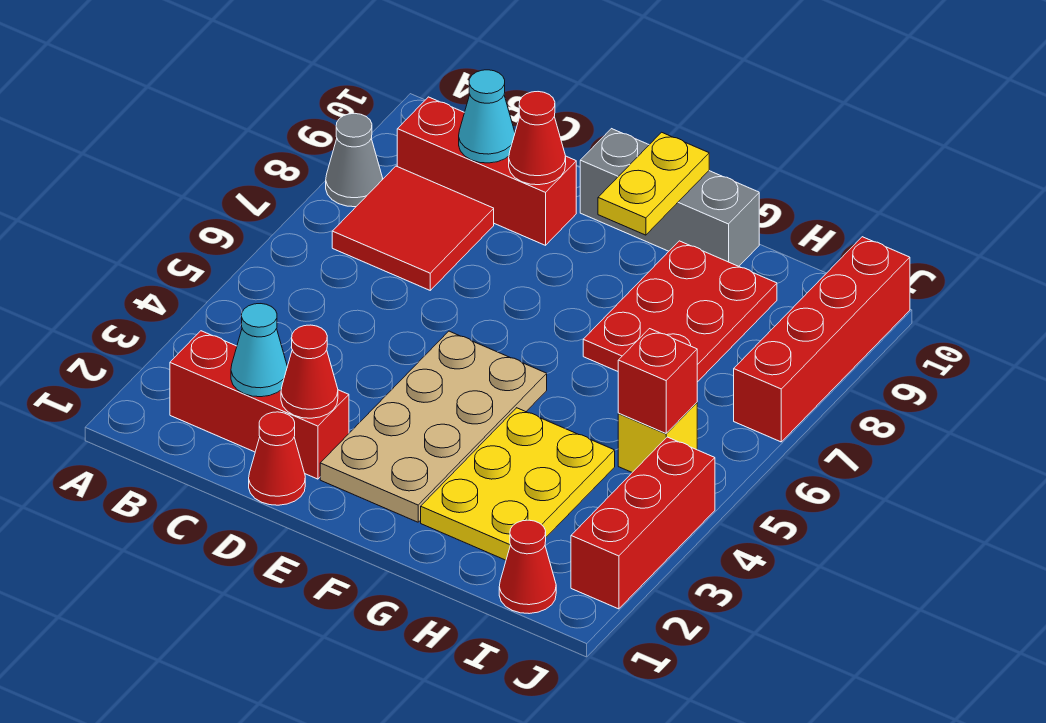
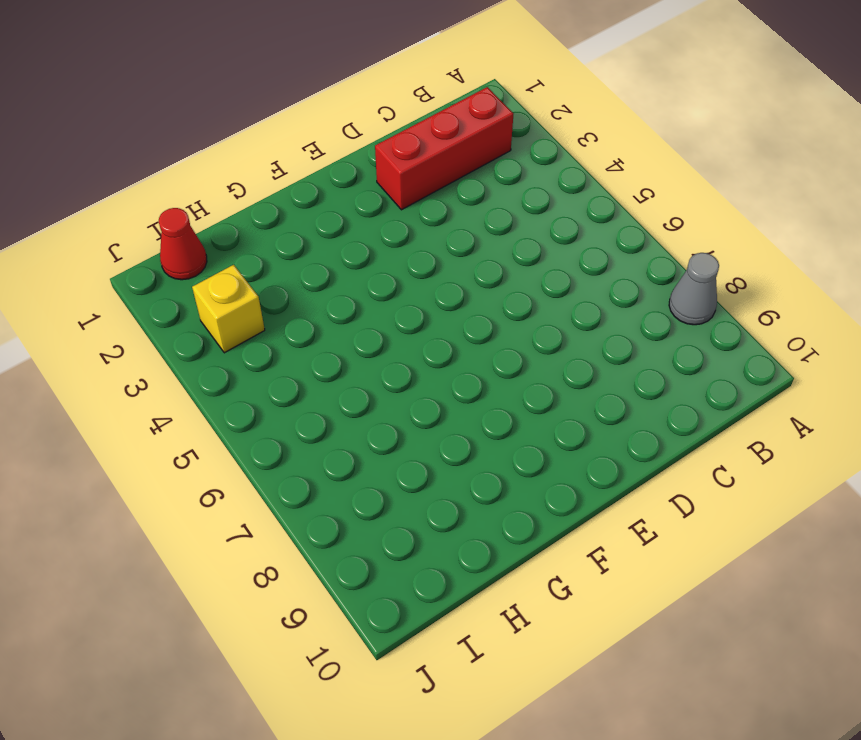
yellow 1x1 brick [192,265,265,353] -> yellow 1x1 brick moved to [618,403,697,472]
none -> red 2x2 tile [332,166,494,290]
none -> red 1x3 brick [397,97,576,245]
none -> red 1x1 cone [249,412,305,505]

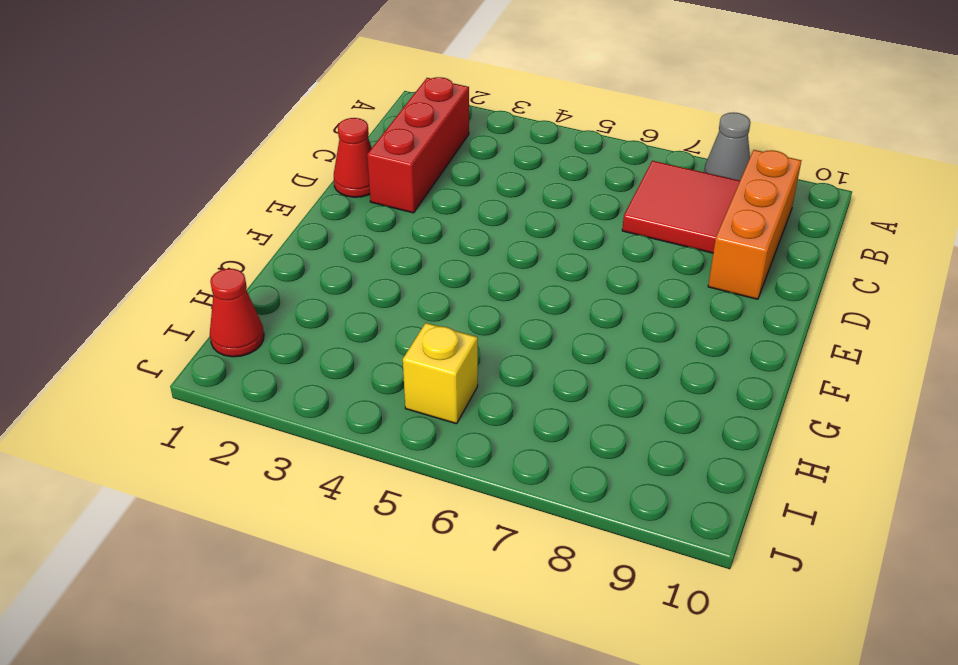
orange 1x3 brick [708,150,801,299] -> red 1x3 brick [397,97,576,245]
none -> tan 2x4 plate [320,331,547,522]
none -> grey 1x3 brick [580,129,759,266]
none -> yellow 2x3 plate [421,408,615,560]

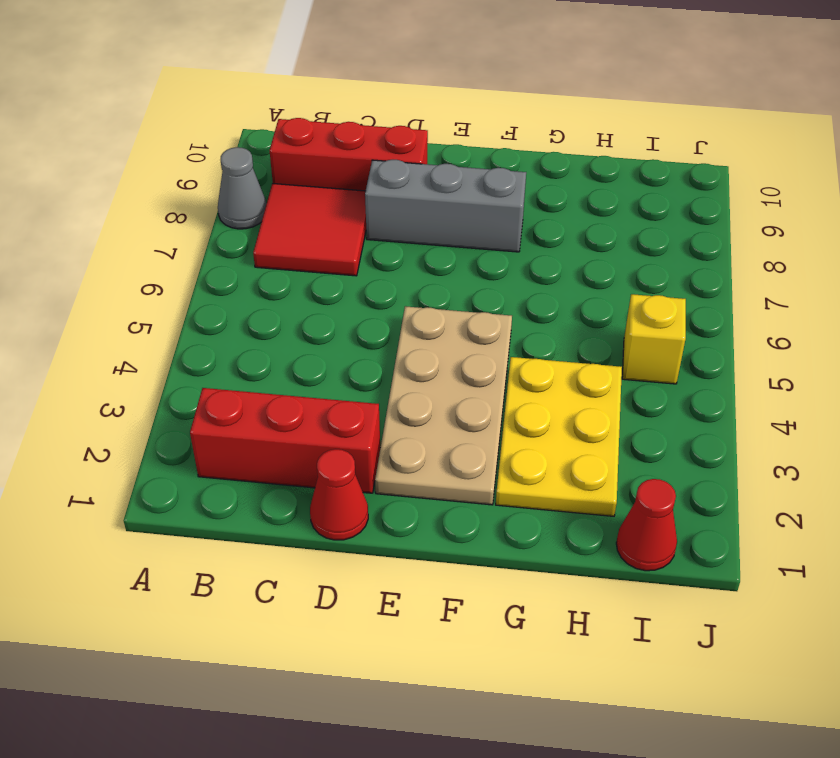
grey 1x3 brick [365,160,526,252] -> grey 1x3 brick moved to [580,129,759,266]
none -> red 2x3 plate [583,241,777,382]
none -> red 1x3 brick [571,437,715,609]
none -> red 1x4 brick [734,237,910,442]

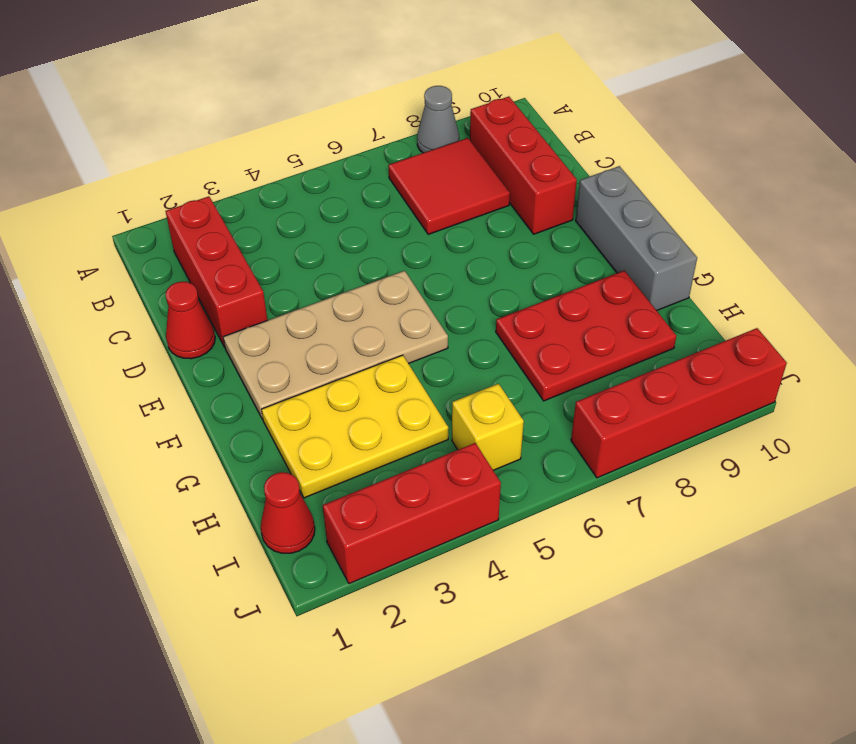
none -> cyan 1x1 cone [231,304,287,397]
none -> cyan 1x1 cone [459,70,515,163]
none -> red 1x1 cone [281,325,338,418]

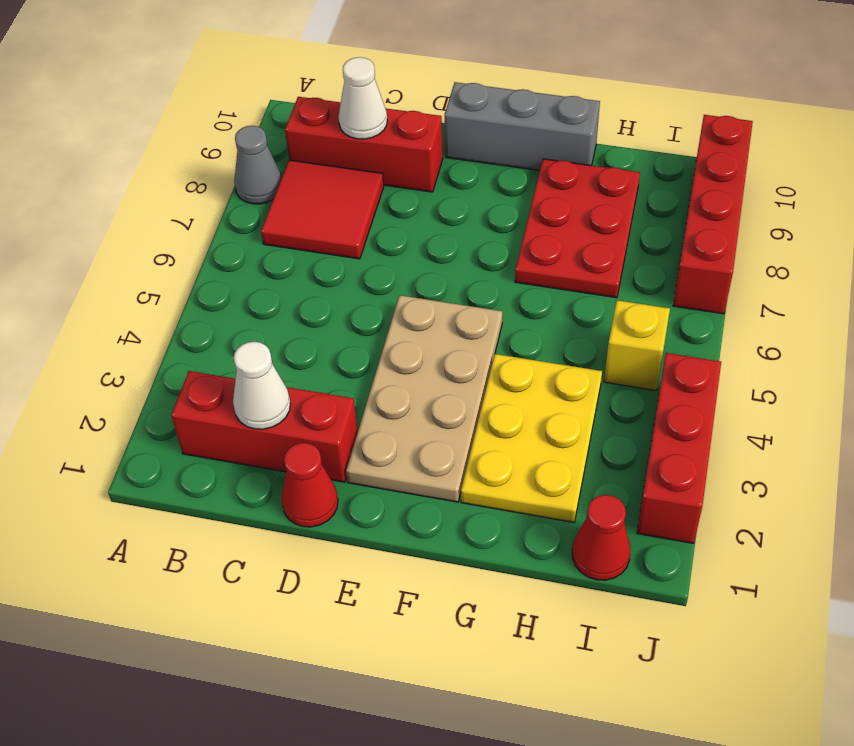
white 1x1 cone [233,342,291,429] -> cyan 1x1 cone [231,304,287,397]
white 1x1 cone [338,57,387,139] -> cyan 1x1 cone [459,70,515,163]
none -> red 1x1 cone [281,325,338,418]
none -> red 1x1 cone [509,92,566,185]
none -> yellow 1x2 plate [598,132,709,235]

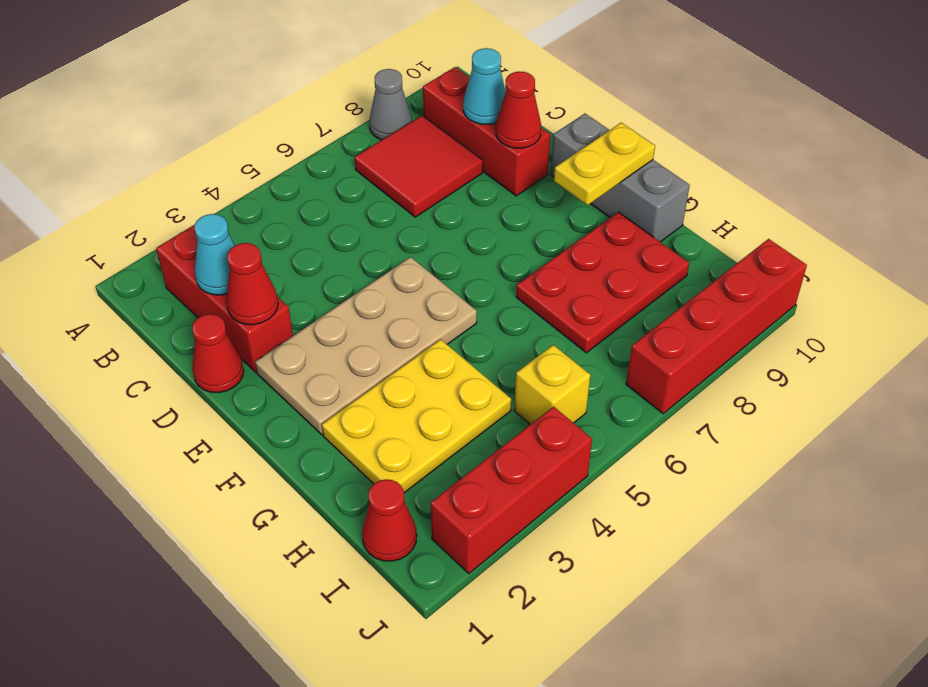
none -> red 1x1 brick [618,329,697,433]

